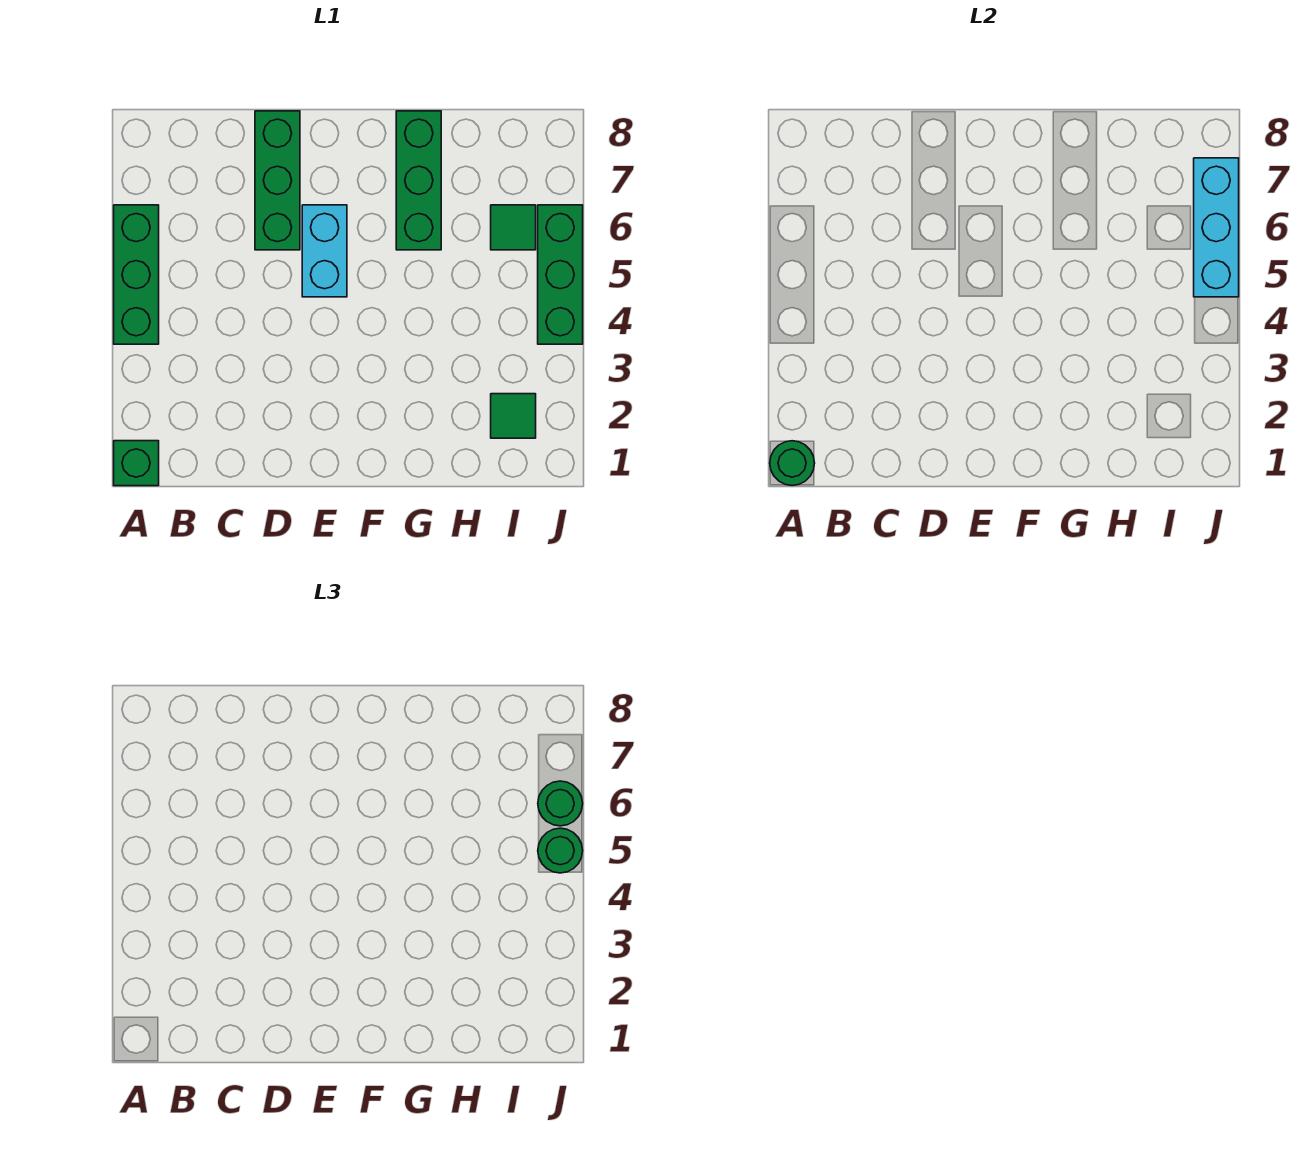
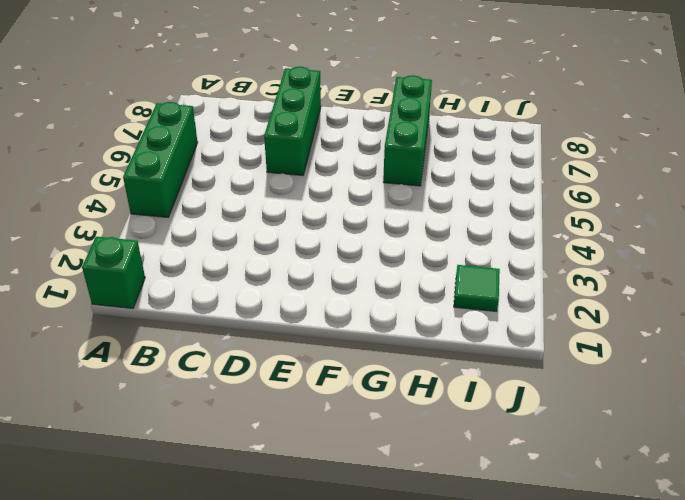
none -> cyan 1x2 brick [302,205,347,297]
none -> green 1x1 tile [491,205,536,250]
none -> green 1x3 brick [538,205,583,344]

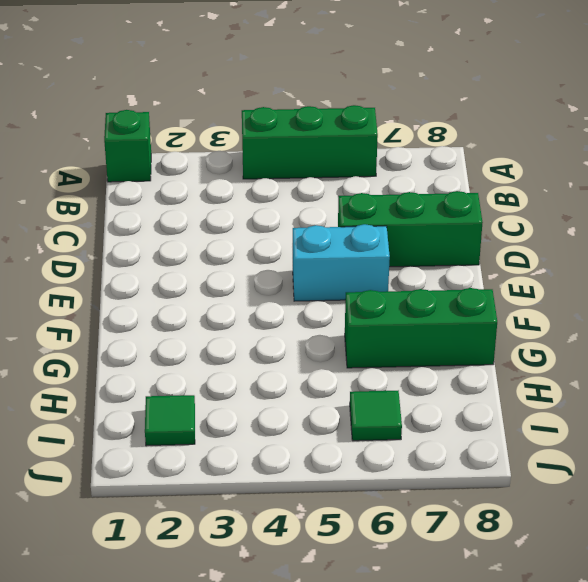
none -> green 1x3 brick [538,205,583,344]
none -> green 1x1 round brick [770,441,815,486]
none -> cyan 1x3 brick [1194,158,1239,297]

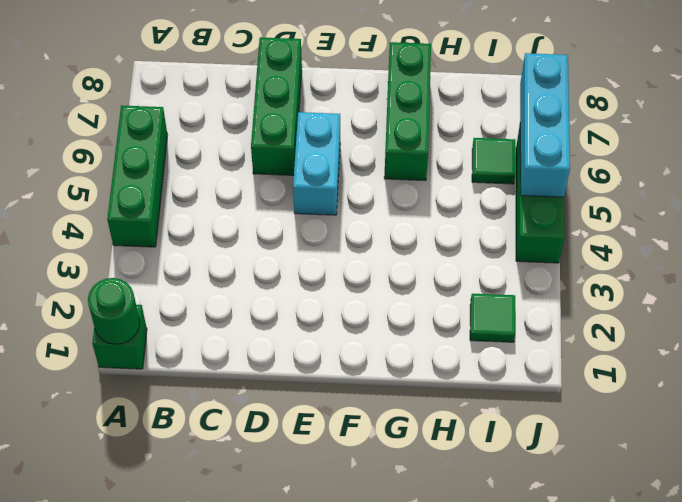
none -> green 1x1 round brick [538,828,583,873]
none -> green 1x1 round brick [538,781,583,826]

